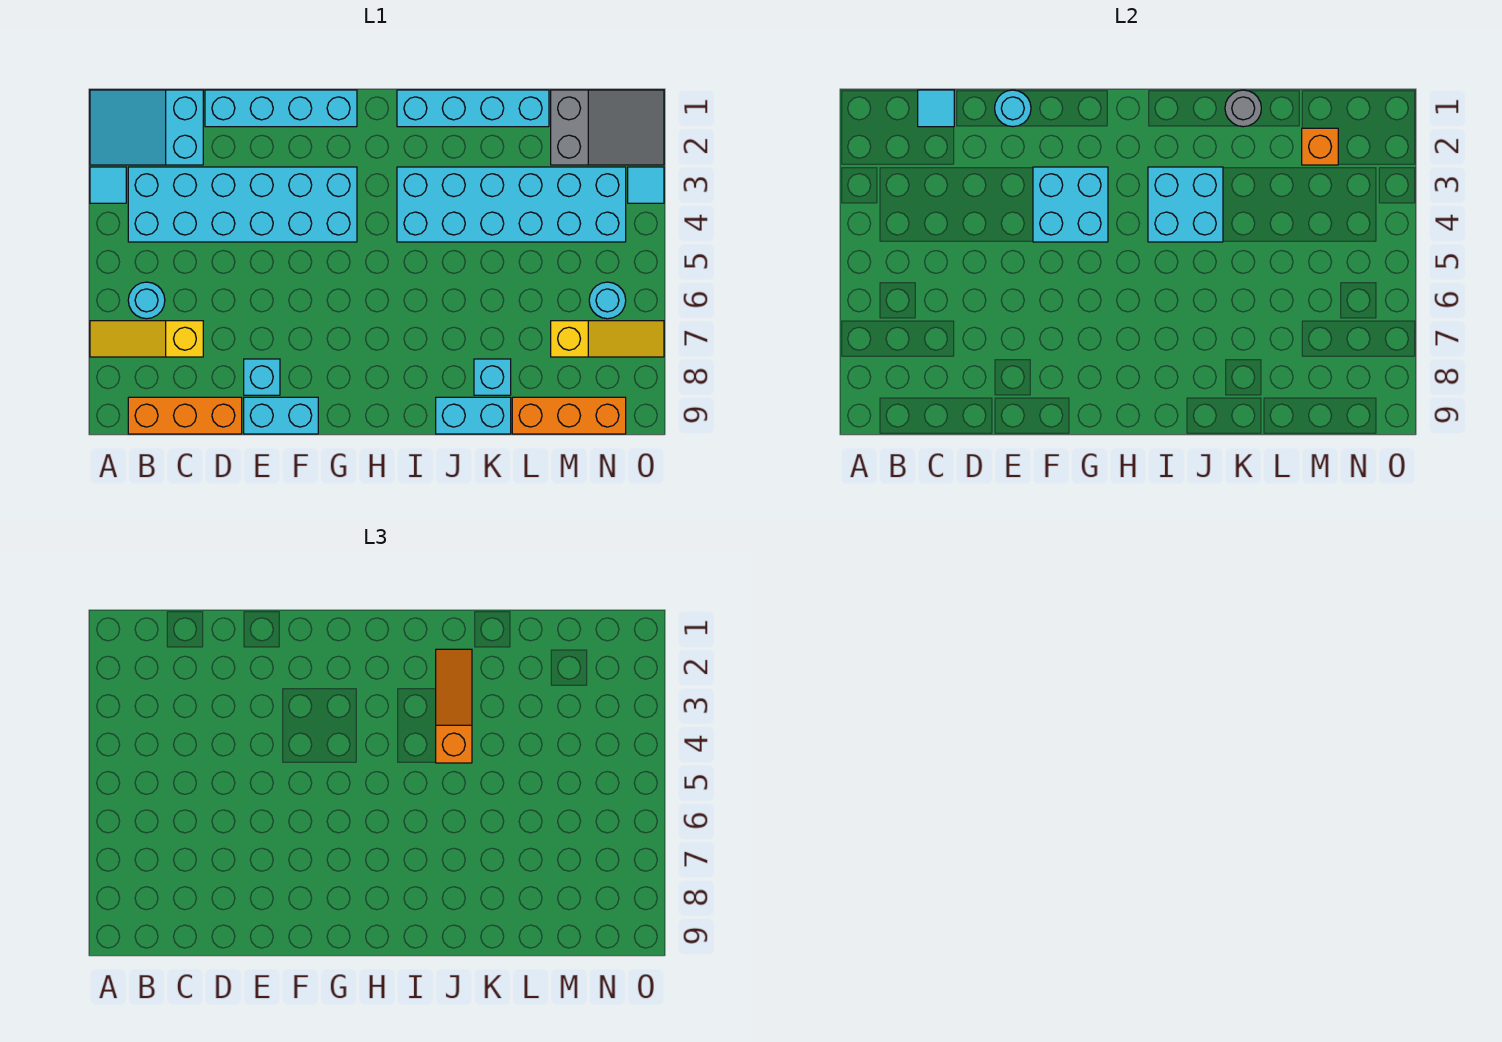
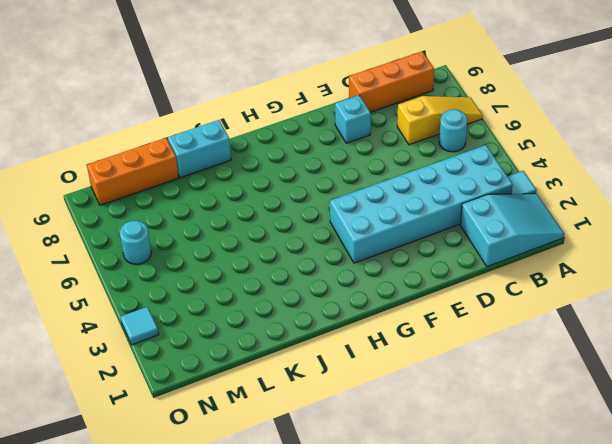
none -> cyan 1x4 brick [205,90,357,127]
none -> cyan 1x2 brick [244,397,318,434]
none -> cyan 1x4 brick [397,90,549,127]

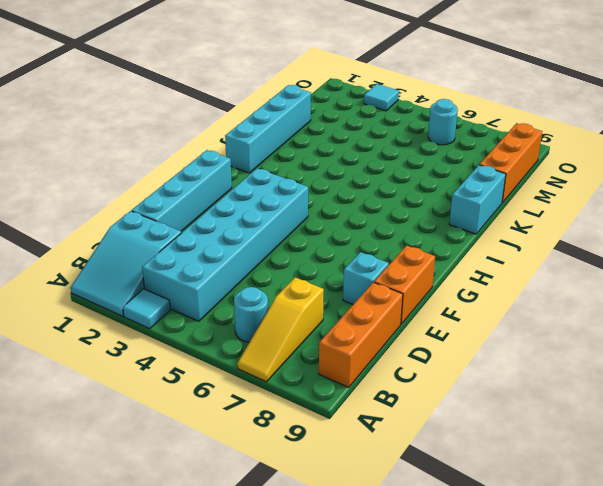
orange 1x2 brick [374,246,435,324] -> cyan 1x2 brick [244,397,318,434]
none -> cyan 2x6 brick [397,167,626,242]
none -> cyan 1x1 brick [474,359,511,395]
none -> grey 2x3 slope [551,90,664,165]

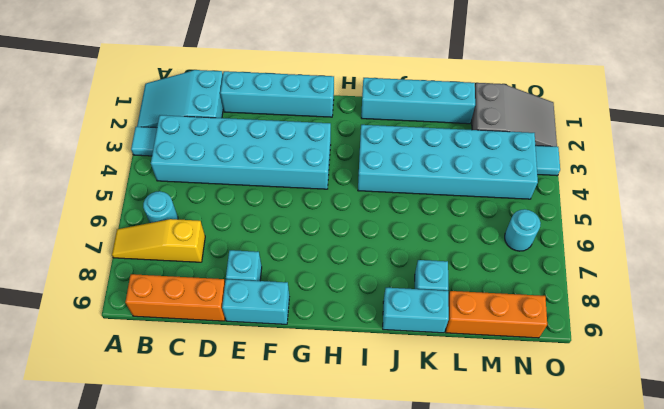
none -> yellow 1x3 slope [551,321,664,357]
none -> cyan 1x1 tile [918,90,954,127]
none -> cyan 1x1 round brick [995,90,1031,127]

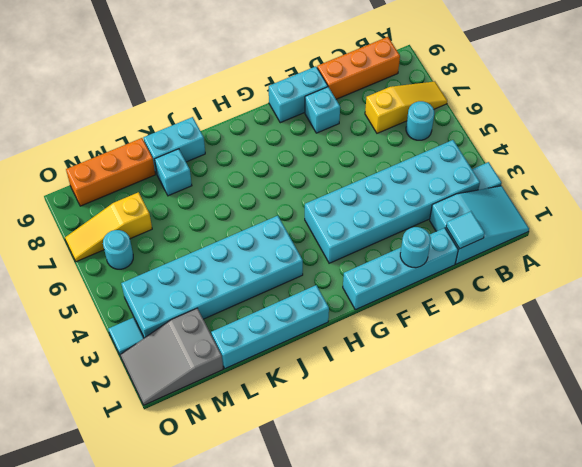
none -> cyan 2x2 brick [1033,167,1108,242]
none -> cyan 2x2 brick [1148,167,1223,242]
none -> grey 1x1 round brick [1225,90,1261,127]

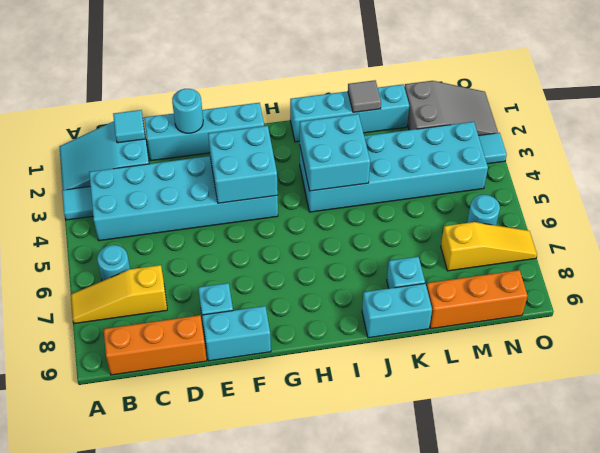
grey 1x1 tile [348,80,381,112] -> grey 1x1 round brick [1225,90,1261,127]
none -> orange 1x1 brick [1302,128,1338,165]
none -> orange 1x3 slope [436,649,472,763]

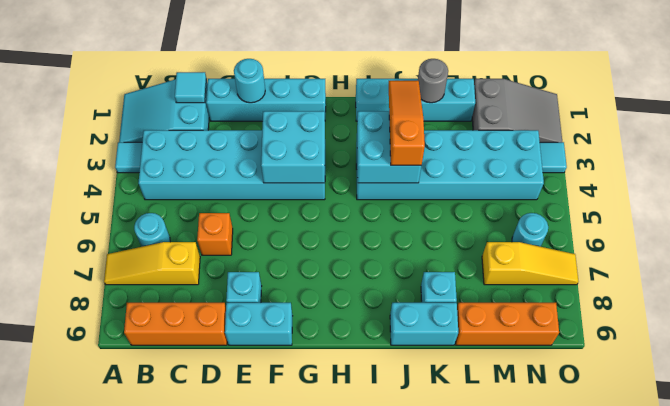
orange 1x1 brick [197,213,233,255] -> orange 1x1 brick moved to [1302,128,1338,165]

